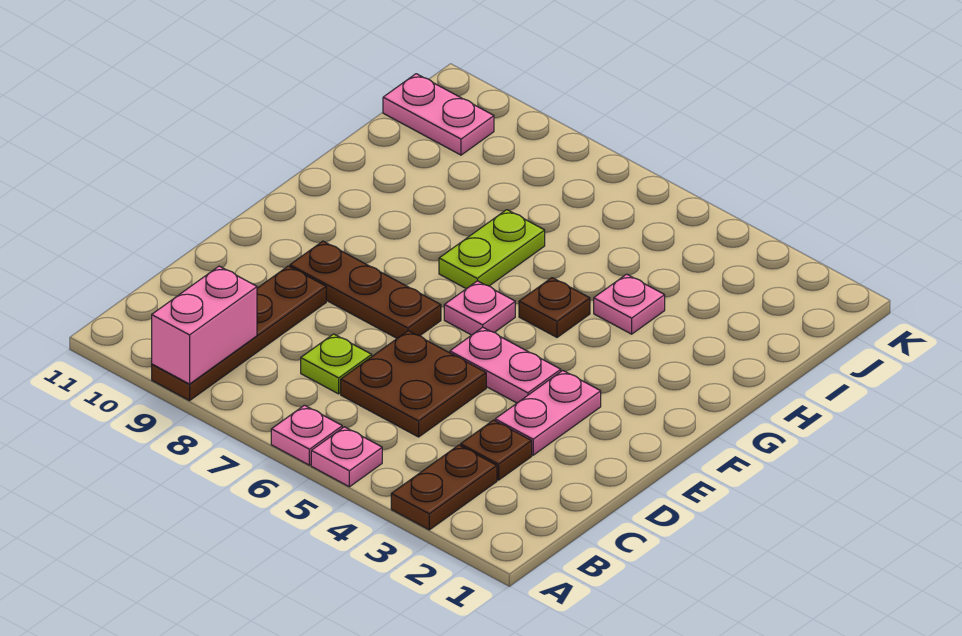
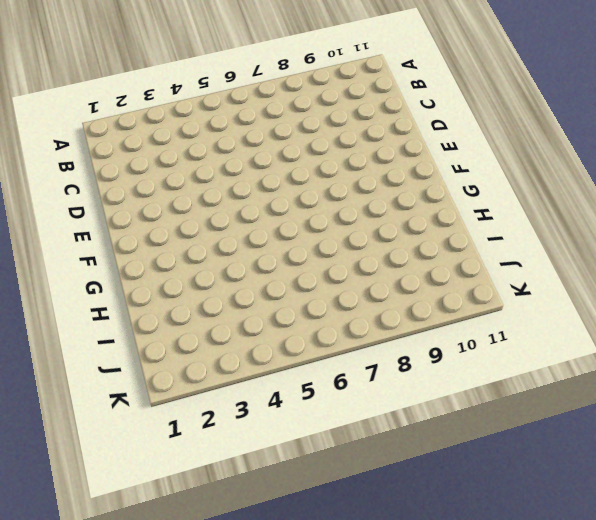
none -> brown 1x2 plate [391,445,497,530]
none -> pink 1x1 plate [311,427,382,487]
none -> pink 1x1 plate [271,405,342,465]

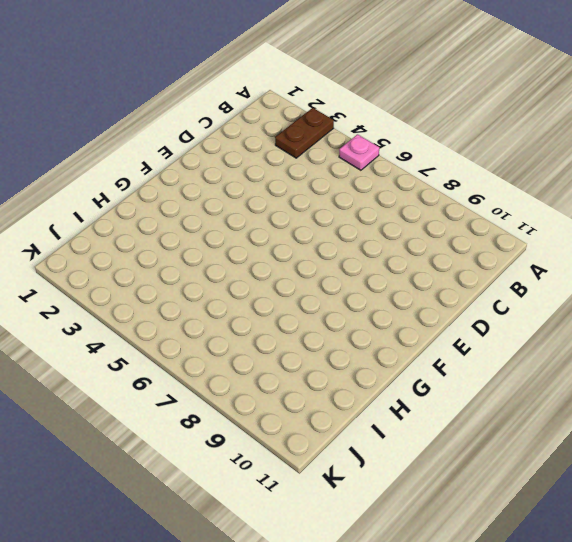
none -> pink 1x1 plate [271,405,342,465]
none -> brown 1x4 plate [152,266,326,401]
none -> brown 1x1 plate [461,420,532,480]

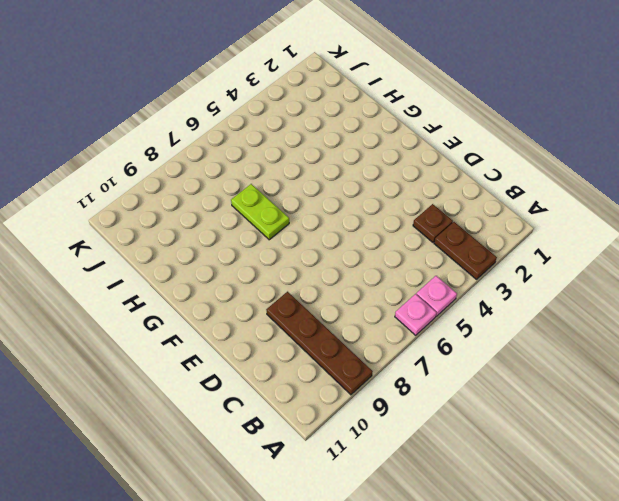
none -> brown 2x2 plate [341,331,486,437]
none -> lime 1x1 plate [301,334,372,394]
none -> pink 1x2 plate [495,370,601,455]

